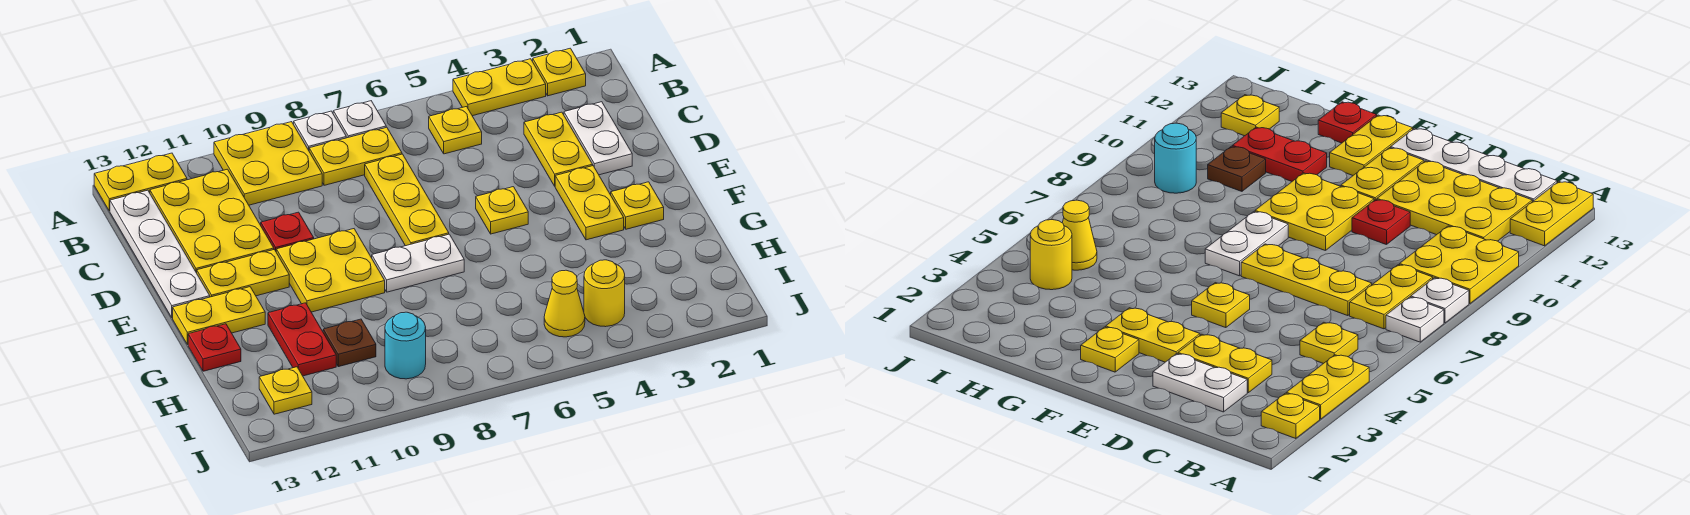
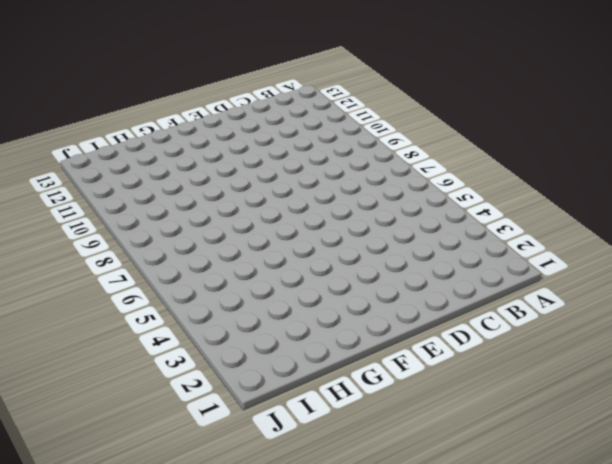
none -> yellow 1x1 plate [533,48,586,96]
none -> yellow 1x2 plate [453,59,546,116]
none -> white 1x1 plate [333,101,386,138]

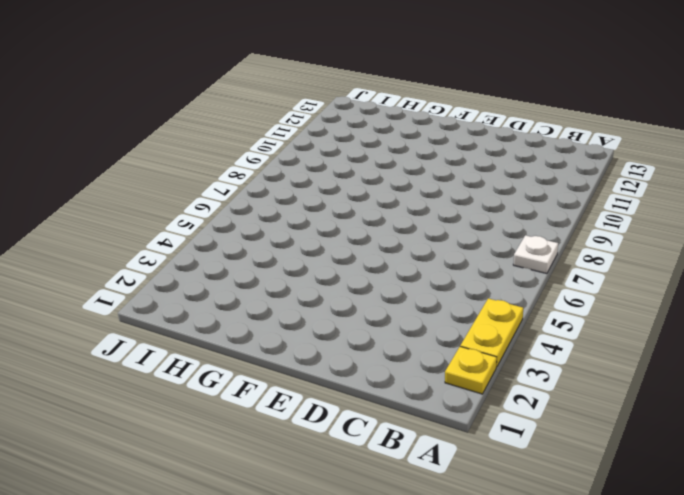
none -> white 1x1 plate [294,111,346,150]
none -> yellow 2x2 plate [214,122,322,205]
none -> yellow 1x2 plate [94,153,187,211]

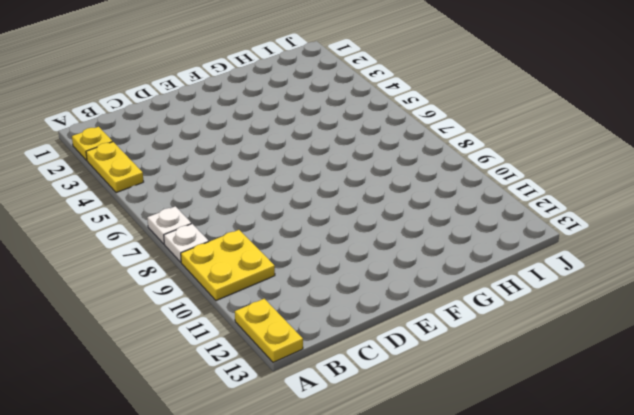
none -> yellow 1x1 plate [429,107,482,154]
none -> yellow 1x2 plate [309,127,402,185]
none -> yellow 2x3 plate [150,169,274,273]

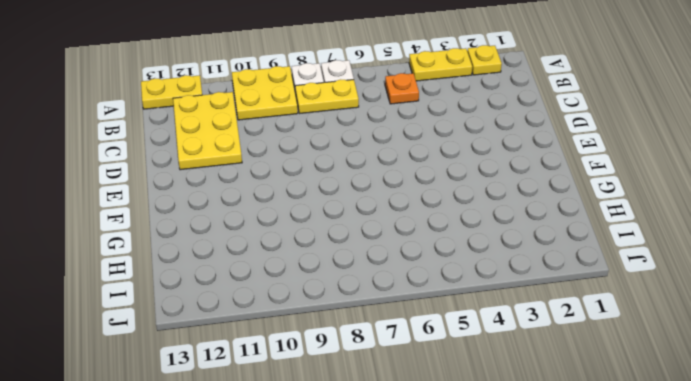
orange 1x1 plate [385,73,419,104] -> yellow 1x1 plate [429,107,482,154]
none -> white 1x4 plate [110,190,210,318]
none -> white 1x2 plate [564,102,632,175]
none -> yellow 1x2 plate [524,112,593,186]

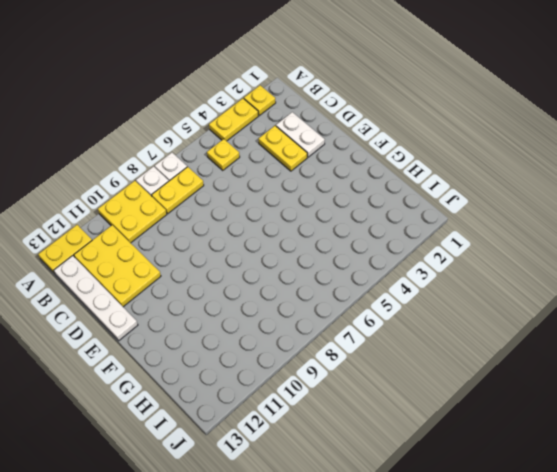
none -> yellow 1x3 plate [365,154,449,246]
none -> red 1x1 plate [261,212,314,251]
none -> yellow 1x2 plate [555,166,624,240]

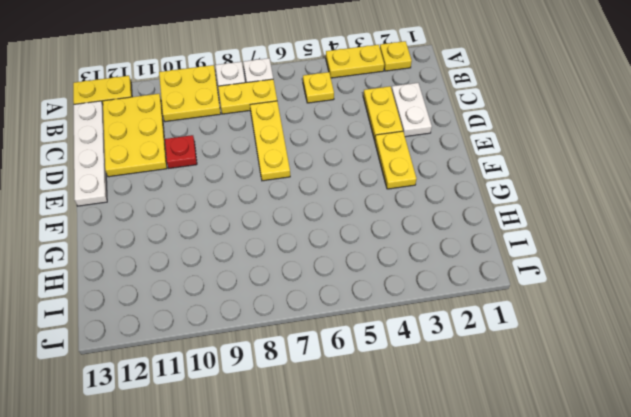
none -> yellow 1x1 plate [476,187,528,234]
none -> yellow 2x2 plate [276,229,385,312]
none -> yellow 1x2 plate [197,250,289,297]

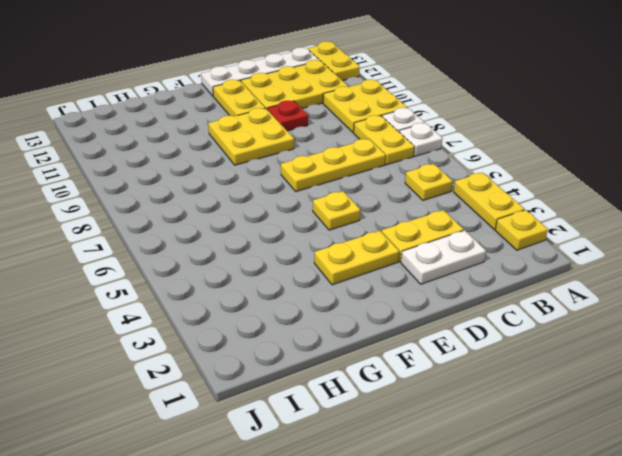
none -> yellow 1x1 plate [611,182,664,229]
none -> white 1x2 plate [372,234,464,292]
none -> yellow 1x2 plate [173,287,265,345]

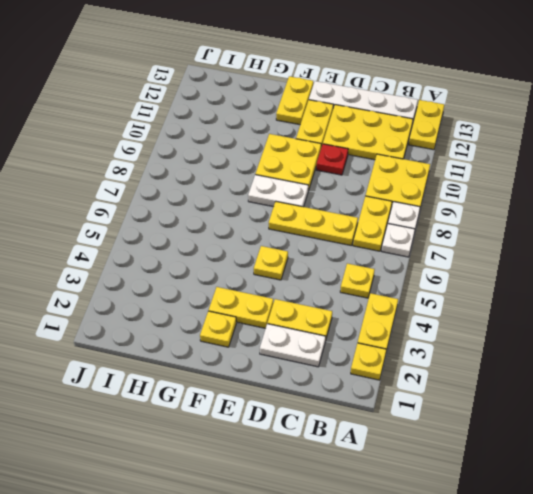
white 1x2 plate [248,175,308,207] -> white 1x2 plate turned to [372,234,464,292]
none -> red 1x2 plate [268,303,336,376]
none -> red 1x1 plate [188,324,241,371]
none -> brown 1x1 plate [323,319,376,367]

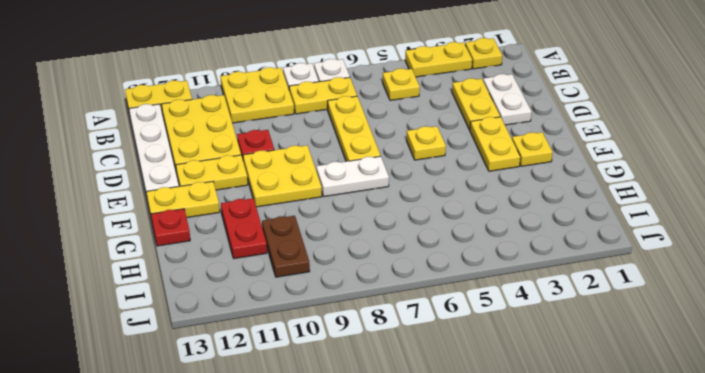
brown 1x2 plate [262,216,310,277] -> brown 1x1 plate [323,319,376,367]
none -> yellow 1x1 round brick [584,260,625,327]
none -> yellow 1x1 cone [544,270,585,337]
none -> cyan 1x1 round brick [385,312,426,379]

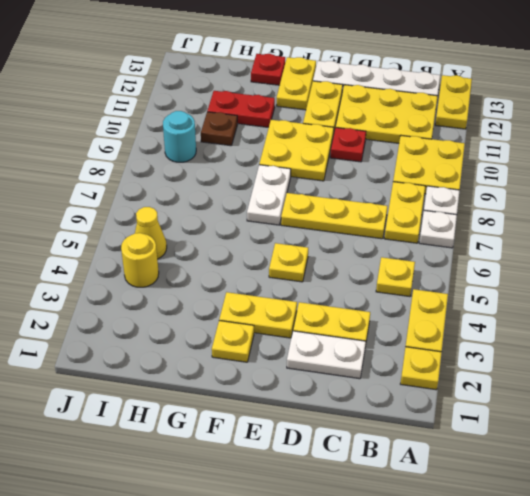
none -> yellow 1x1 plate [259,367,312,414]

